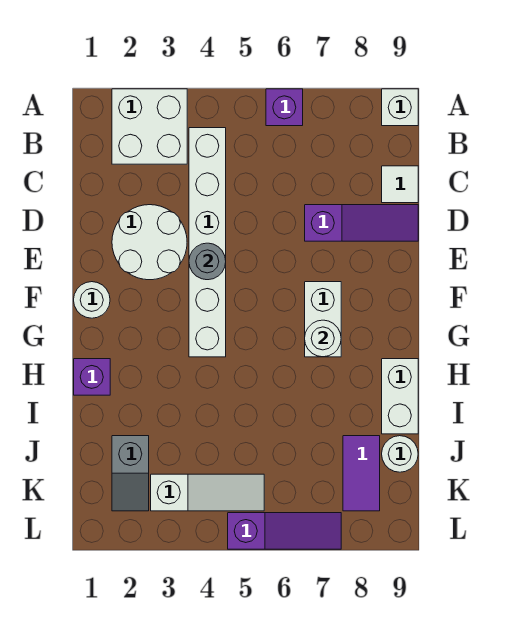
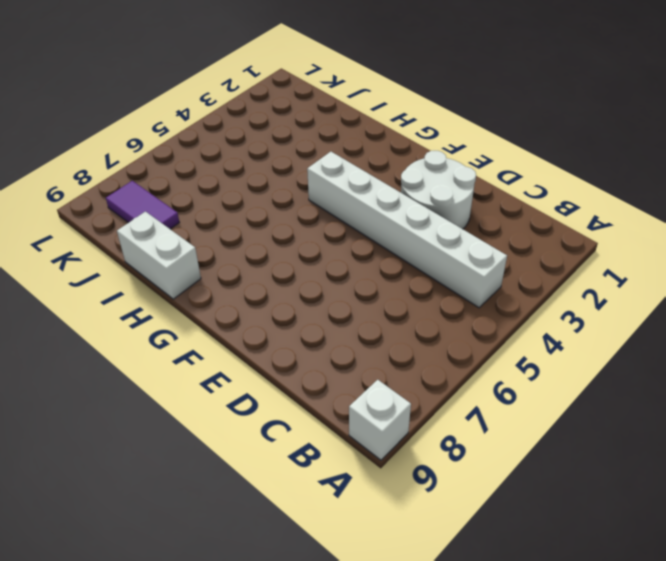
none -> white 2x2 brick [112,89,187,164]
none -> purple 1x1 brick [266,89,303,126]
none -> white 1x1 tile [382,166,418,203]

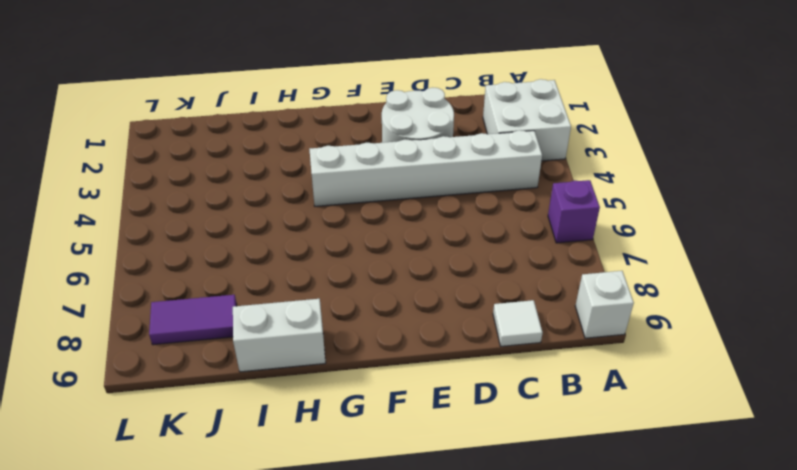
none -> purple 1x3 slope [305,205,418,241]
none -> white 1x1 round brick [74,282,110,318]
none -> white 1x2 brick [305,282,341,357]

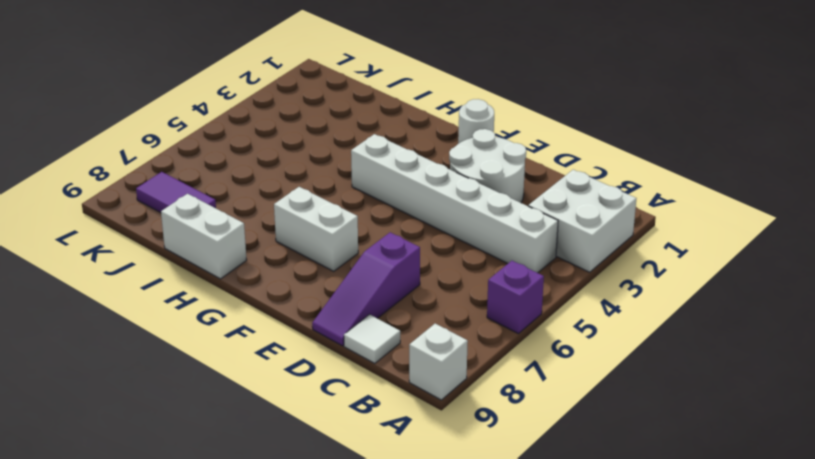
none -> purple 1x1 brick [74,359,110,395]
none -> grey 1x2 slope [112,436,149,511]
none -> white 1x1 round brick [382,436,418,472]

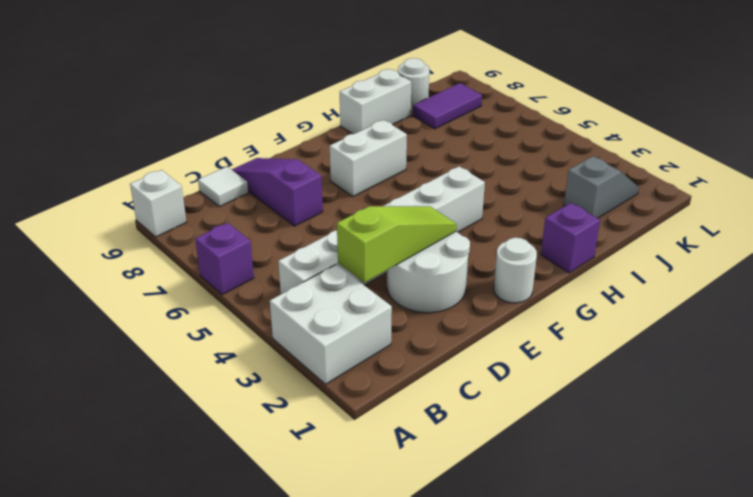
lime 1x3 slope [337,206,457,283] -> none
none -> white 1x3 slope [151,474,264,511]
none -> purple 1x3 slope [228,513,341,549]
none -> grey 1x1 round brick [189,243,226,280]

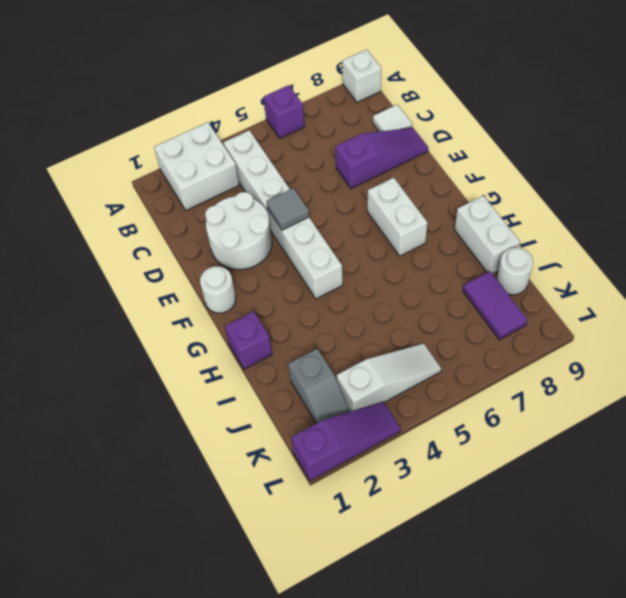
grey 1x1 tile [266,188,309,230] -> grey 1x1 round brick [189,243,226,280]
purple 1x3 slope [291,402,401,481] -> purple 1x3 slope moved to [228,513,341,549]
none -> white 1x1 round brick [305,320,341,357]

